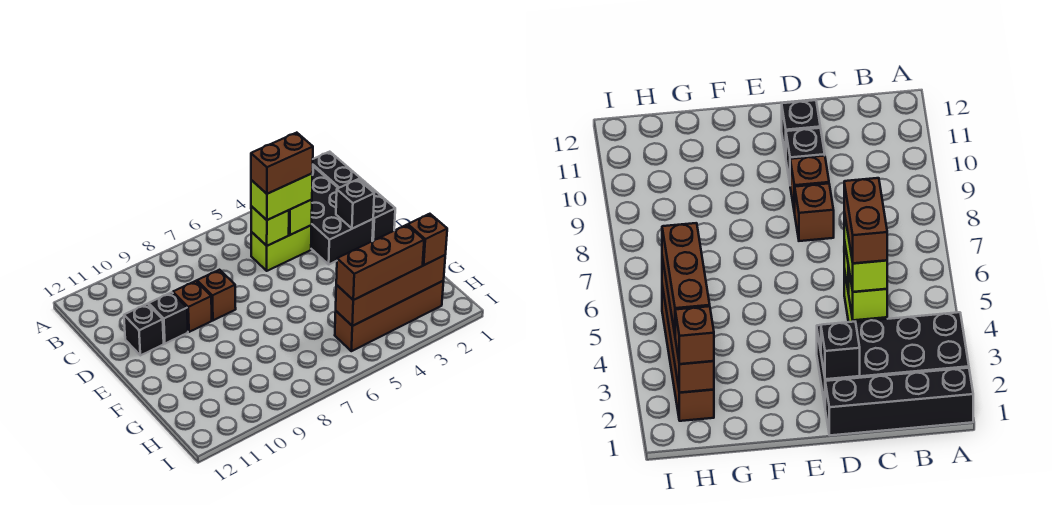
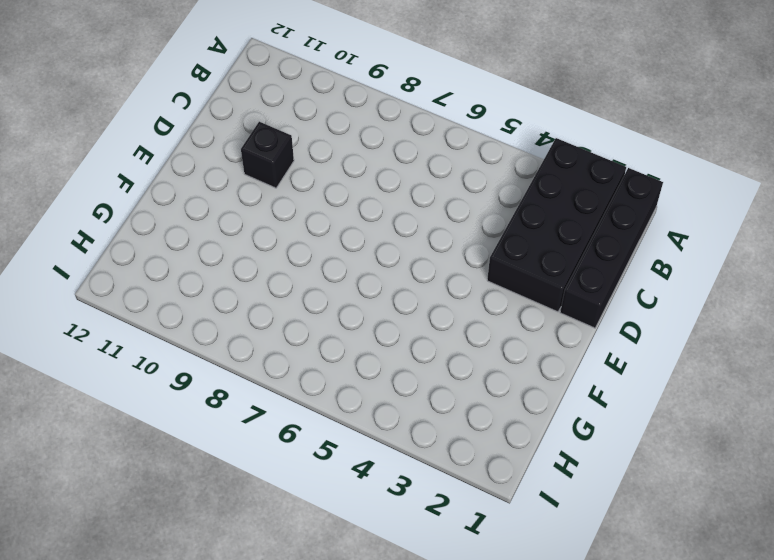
none -> lime 1x2 brick [251,225,312,271]
none -> brown 1x1 brick [197,270,236,320]
none -> brown 1x1 brick [173,281,212,332]

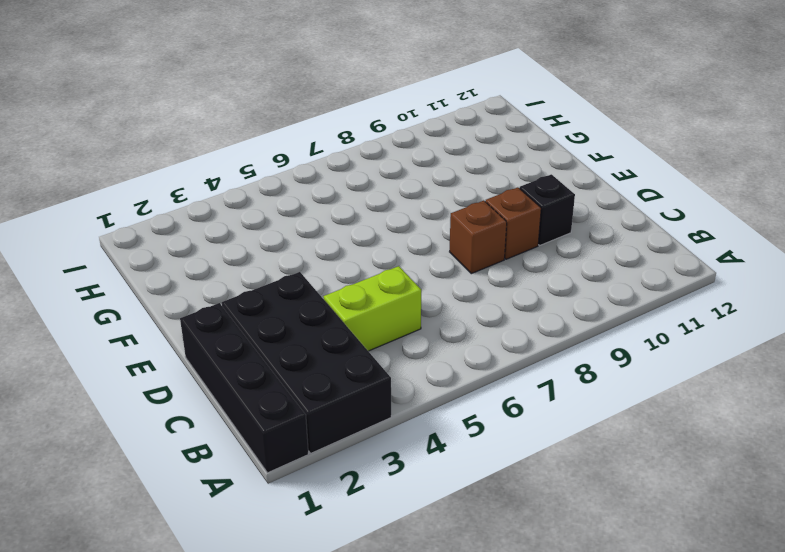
none -> black 1x1 brick [124,304,164,355]
none -> brown 1x4 brick [335,281,444,351]
none -> lime 1x1 brick [289,200,312,235]

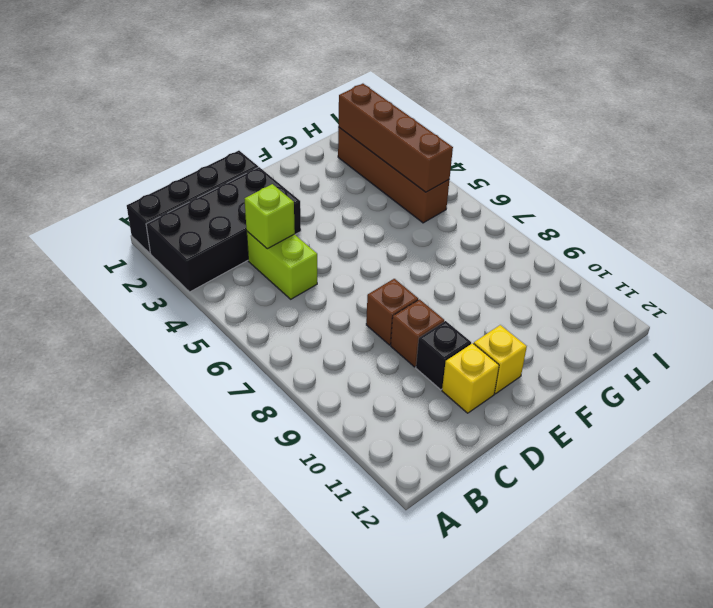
yellow 1x1 brick [442,343,499,413] -> black 1x1 brick [124,304,164,355]
yellow 1x1 brick [474,325,527,394] -> none
none -> lime 1x1 brick [251,206,289,246]
none -> black 1x1 brick [336,179,374,229]
none -> lime 1x2 brick [251,173,313,220]

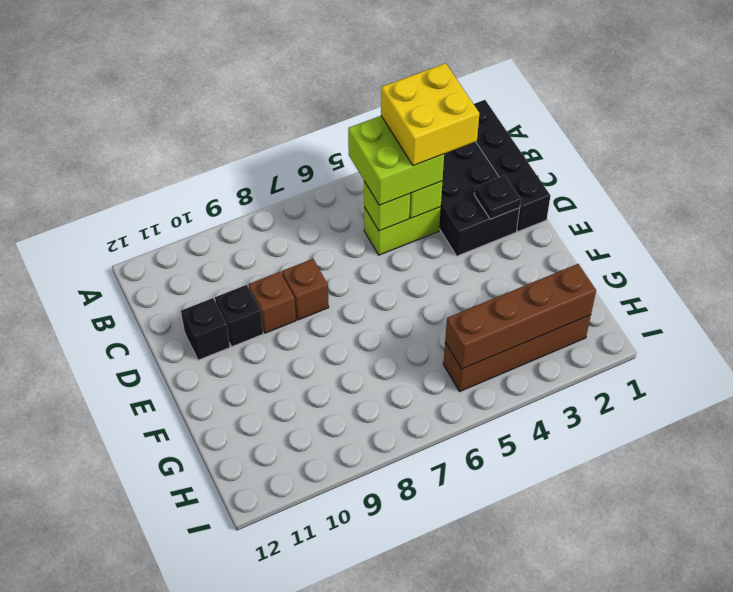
yellow 2x2 brick [381,63,479,166] -> brown 1x2 brick [251,133,313,194]
lime 2x2 brick [348,116,444,205] -> lime 1x2 brick [251,173,313,220]
black 1x1 plate [474,175,521,219] -> black 1x1 brick [336,179,374,229]
none -> brown 1x1 brick [408,214,447,265]
none -> brown 1x3 brick [336,225,424,300]

